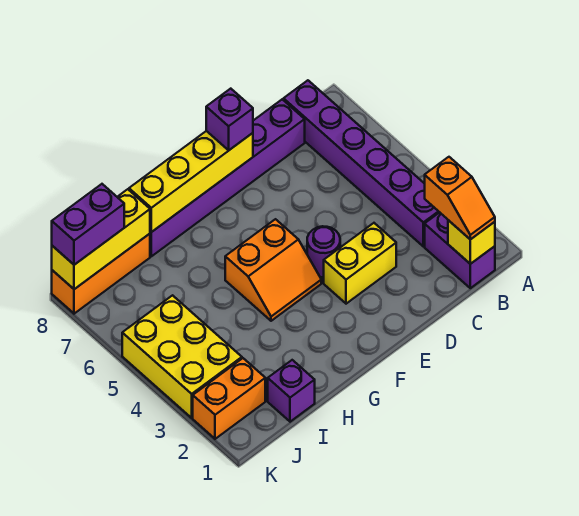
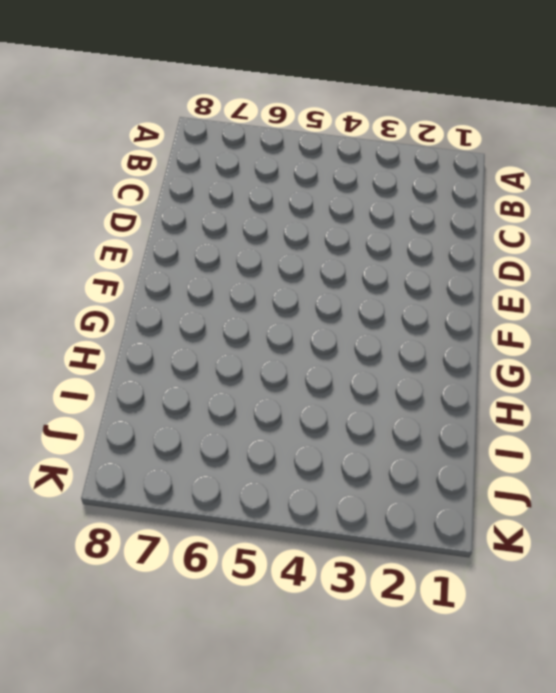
none -> purple 1x2 brick [425,212,495,288]
none -> purple 1x6 brick [284,80,439,246]
none -> purple 1x6 brick [150,99,305,256]

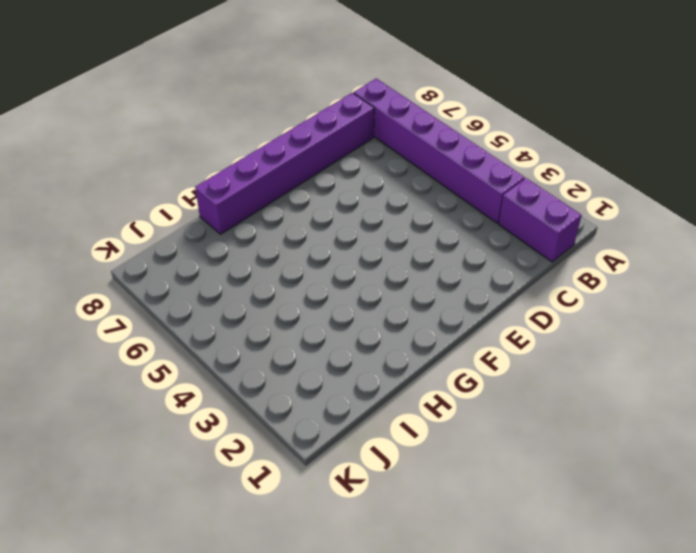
none -> yellow 1x2 brick [324,223,396,304]
none -> purple 1x1 round brick [307,226,340,277]
none -> orange 2x2 slope [225,219,321,321]

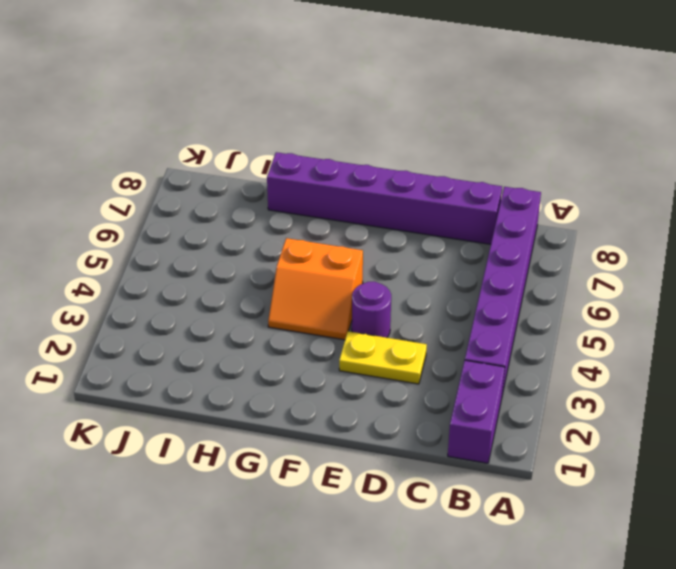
yellow 1x2 plate [339,331,427,384] -> yellow 1x2 brick [324,223,396,304]
none -> purple 1x1 brick [268,360,315,422]
none -> orange 1x3 brick [52,234,150,314]
none -> orange 1x2 brick [193,358,265,439]

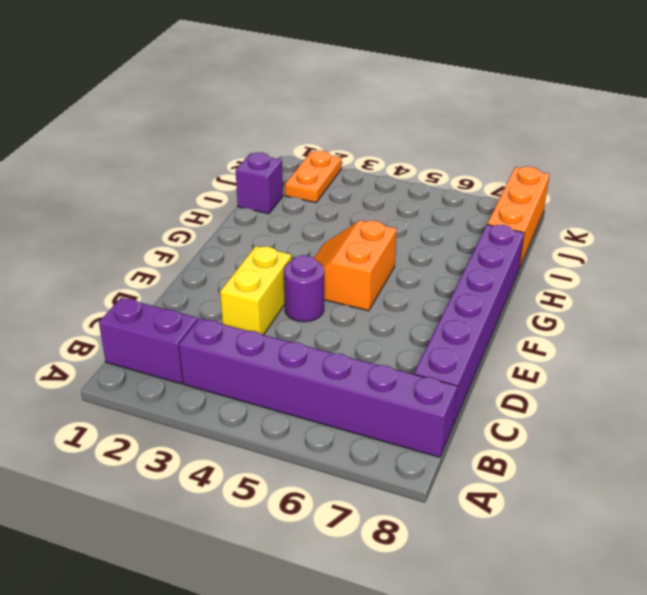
orange 1x2 plate [285,151,342,203] -> orange 1x2 brick [193,358,265,439]
none -> yellow 2x3 brick [122,295,242,418]
none -> yellow 1x1 brick [448,220,495,264]
none -> yellow 1x4 brick [129,131,253,232]

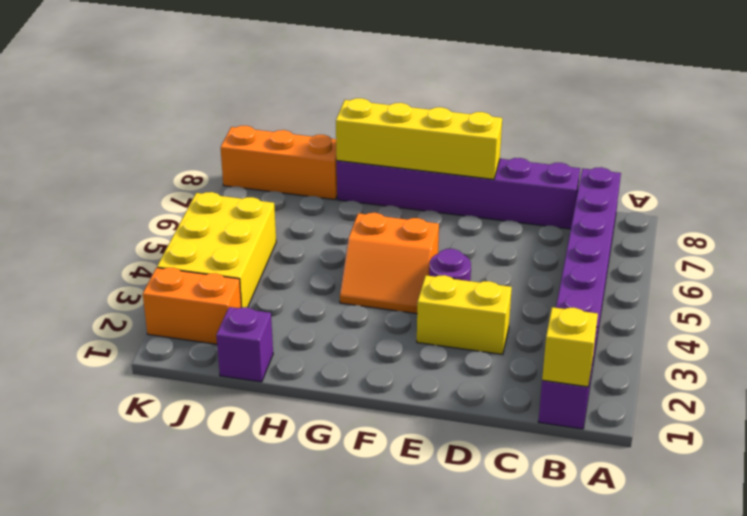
none -> yellow 1x3 brick [52,189,150,289]
none -> orange 1x2 slope [425,157,495,239]
none -> purple 1x1 brick [206,89,253,150]

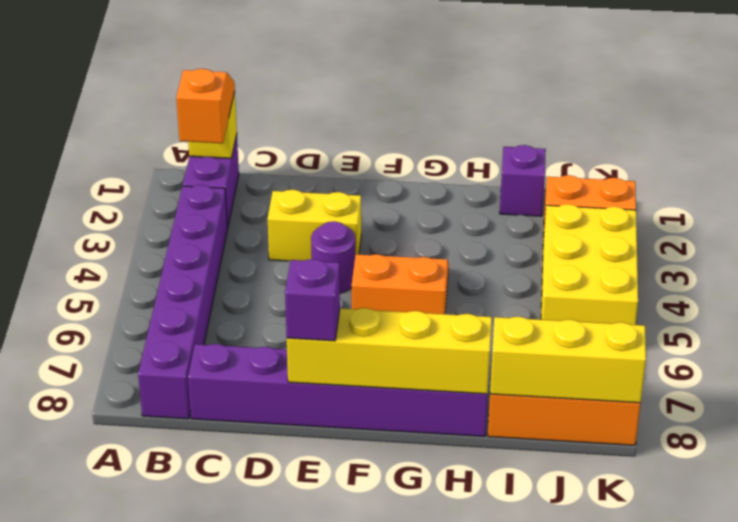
none -> purple 1x2 brick [52,184,124,265]

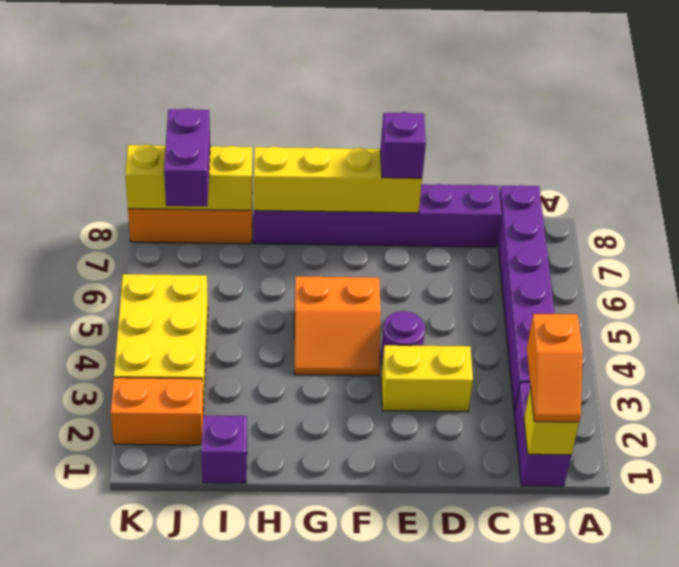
purple 1x2 brick [164,108,210,206] -> purple 1x2 brick turned to [52,184,124,265]

